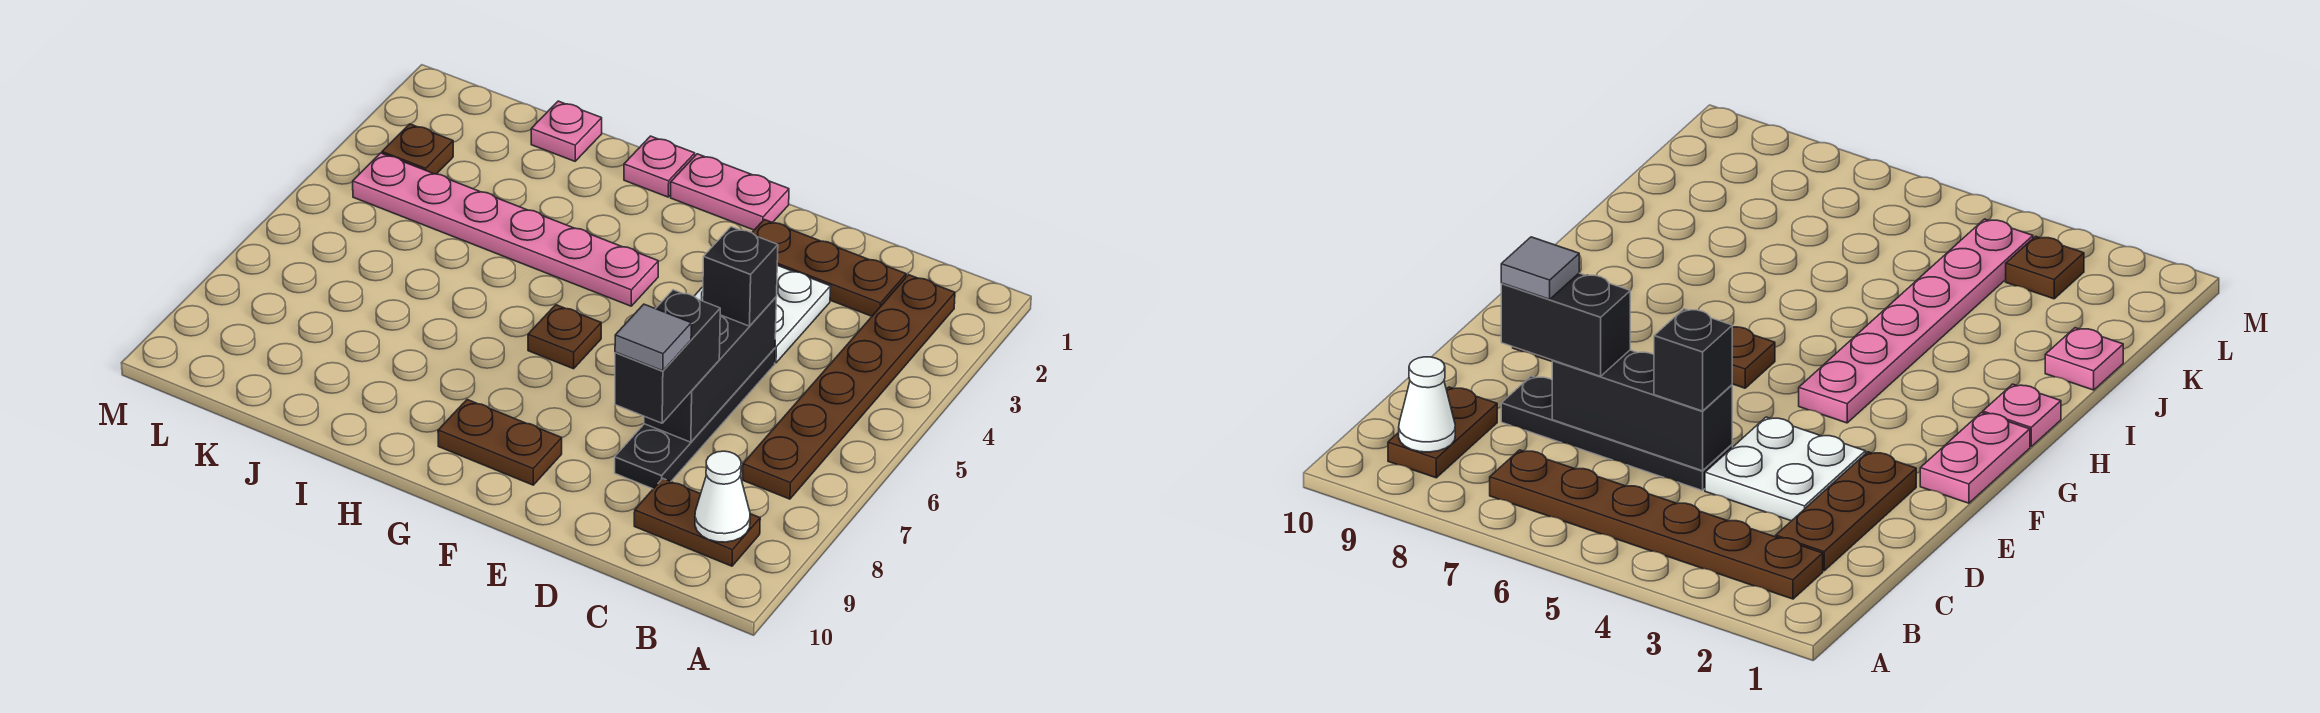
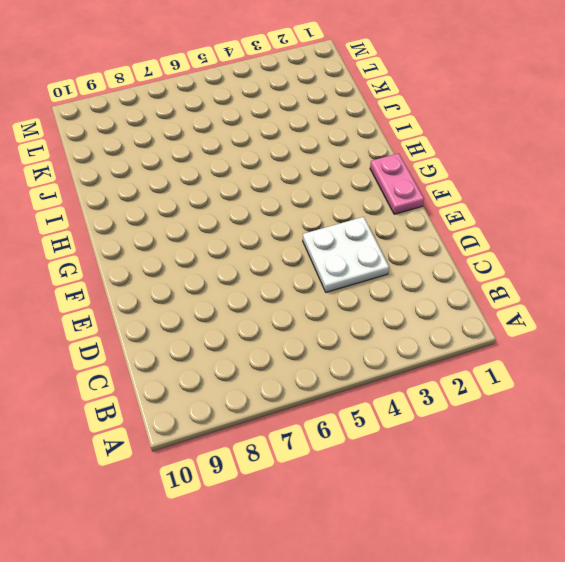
none -> brown 1x6 plate [743,275,955,499]
none -> brown 1x2 plate [634,479,760,566]
none -> brown 1x3 plate [752,220,906,316]

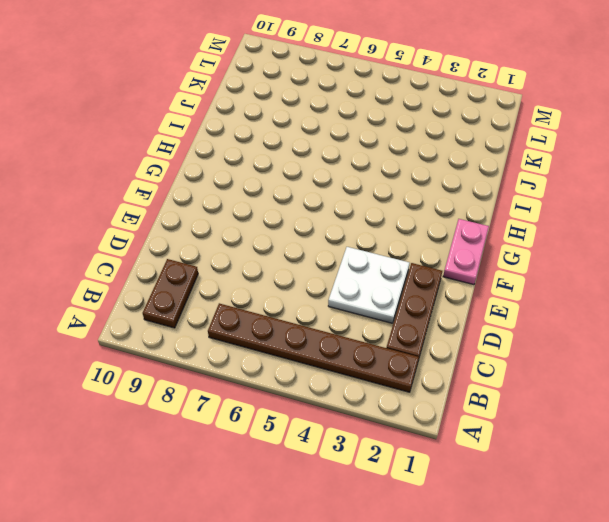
none -> black 1x4 plate [615,348,775,489]
none -> brown 1x2 plate [438,400,562,485]
none -> pink 1x6 plate [353,153,658,306]

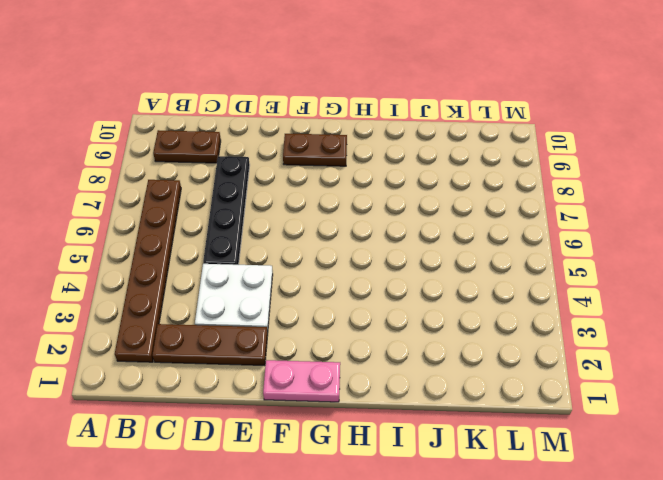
none -> pink 1x6 plate [353,153,658,306]
none -> brown 1x1 plate [528,305,601,369]
none -> pink 1x1 plate [624,136,695,197]

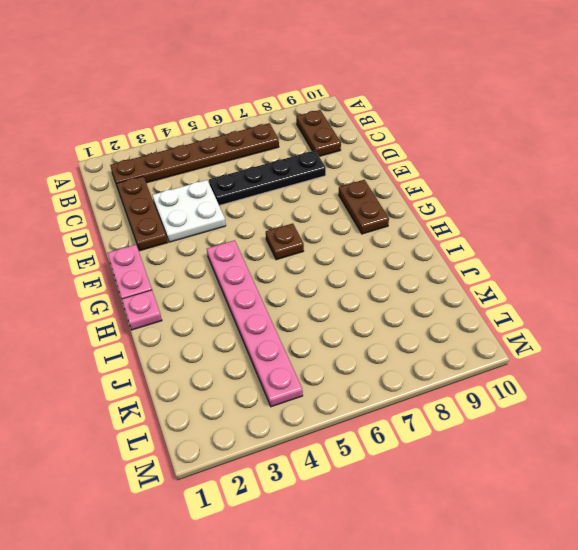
none -> pink 1x1 plate [531,101,602,161]
none -> brown 1x1 plate [382,124,453,174]
none -> white 1x1 cone [695,451,750,542]

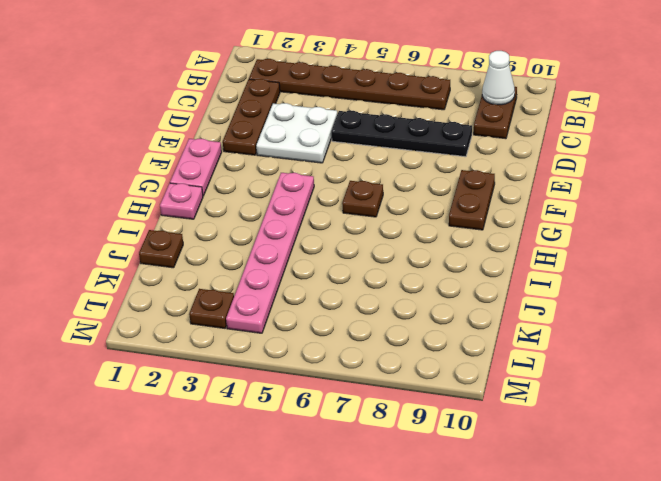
brown 1x1 plate [139,230,183,268] -> pink 1x1 plate [531,101,602,161]
none -> black 1x3 brick [644,297,776,442]
none -> black 1x1 brick [703,227,778,326]
none -> black 1x2 brick [615,290,720,423]

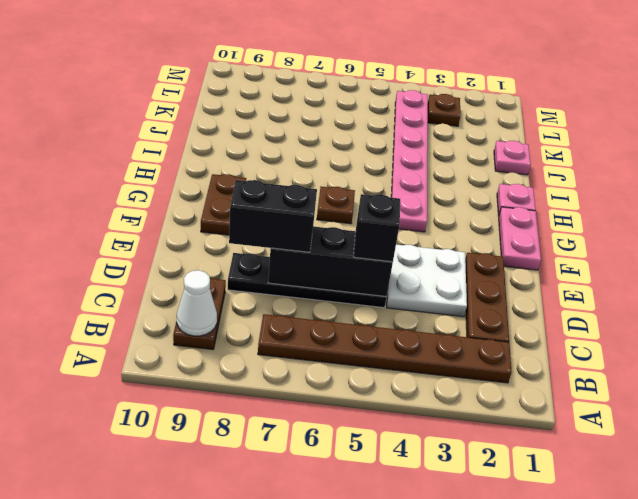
none -> grey 1x1 tile [615,304,691,371]

